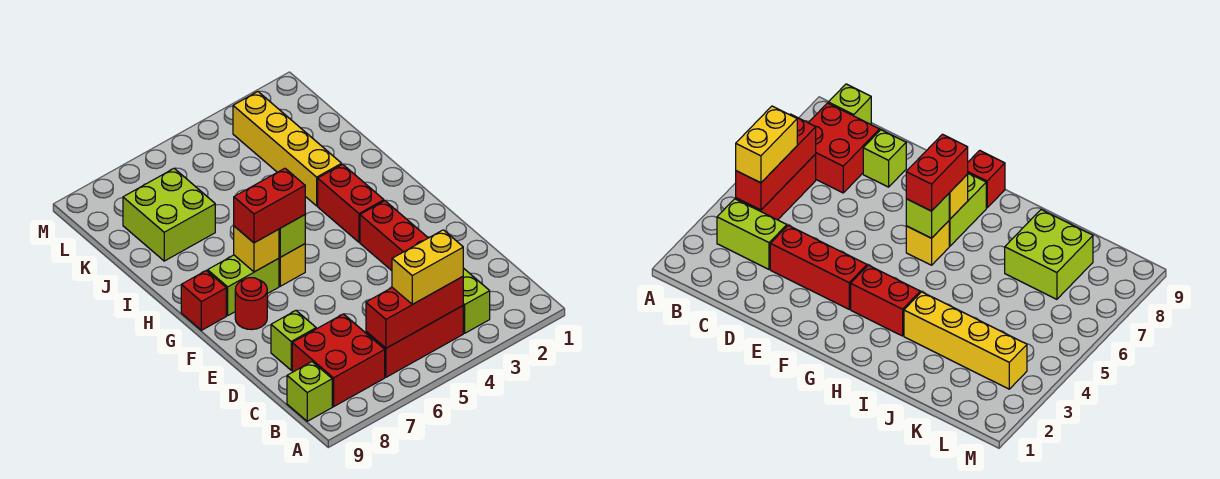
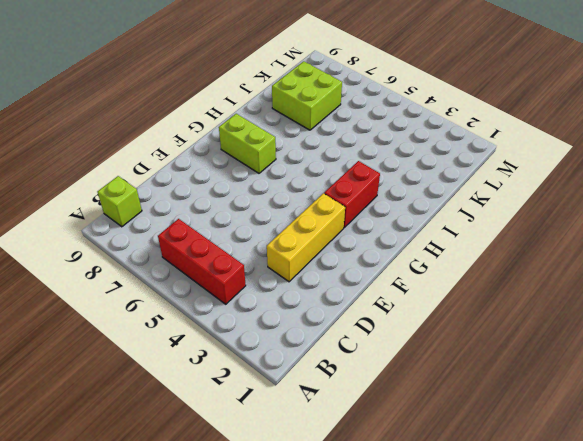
yellow 1x3 brick [267,193,345,282] -> red 1x3 brick [360,201,428,271]
none -> lime 1x2 brick [463,268,490,333]
none -> red 2x2 brick [292,314,385,407]
none -> lime 1x1 brick [271,311,316,370]

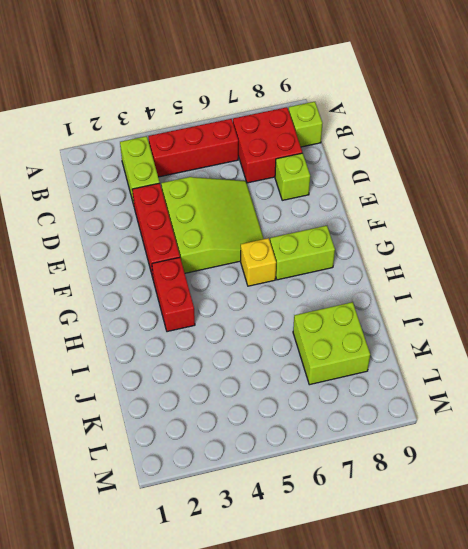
lime 3x3 slope [161,177,264,273] -> none
none -> red 1x1 round brick [235,278,267,330]
none -> red 1x1 brick [181,271,226,330]
none -> yellow 1x4 brick [233,92,342,206]

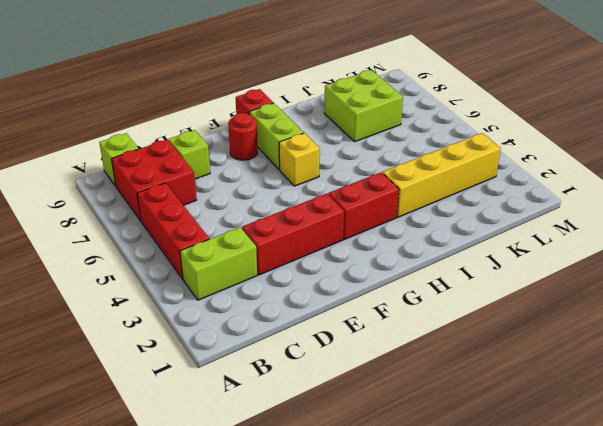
none -> red 1x3 brick [366,277,463,348]
none -> lime 1x1 brick [279,215,305,257]
none -> yellow 1x1 brick [234,226,279,272]

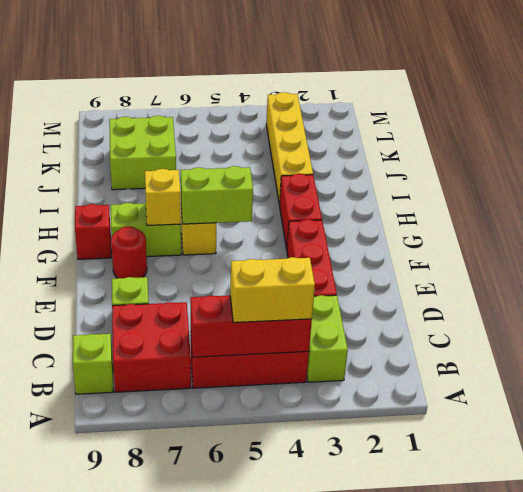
lime 1x2 brick [181,166,253,224] -> lime 1x1 brick [279,215,305,257]
none -> red 1x2 brick [234,168,305,243]

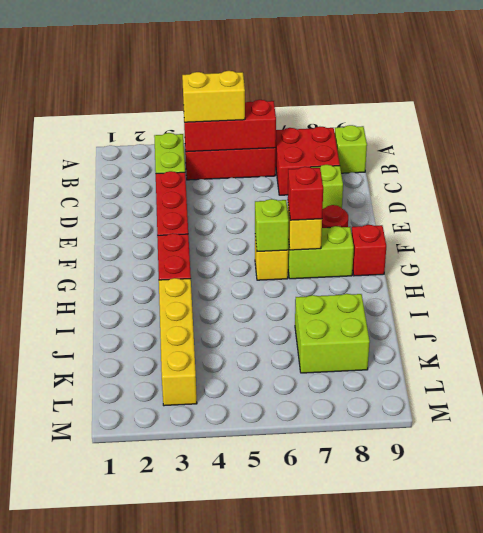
red 1x1 brick [288,167,323,220] -> red 1x2 brick [234,168,305,243]

